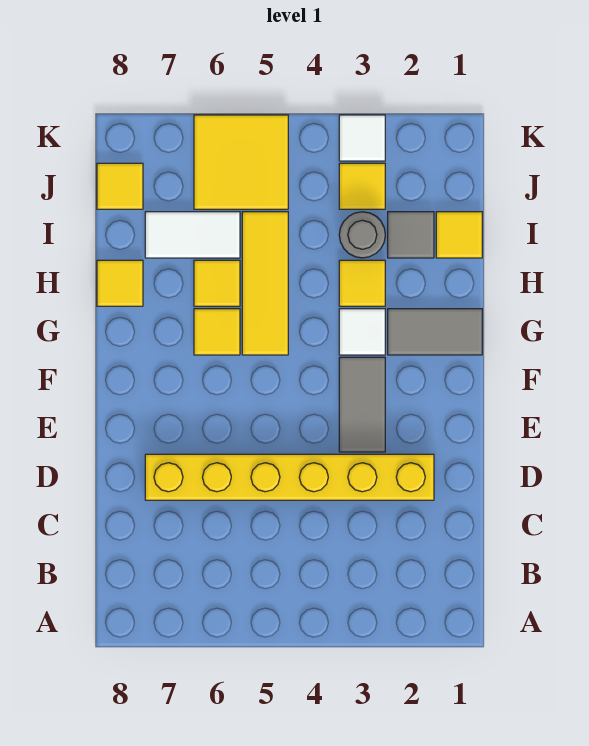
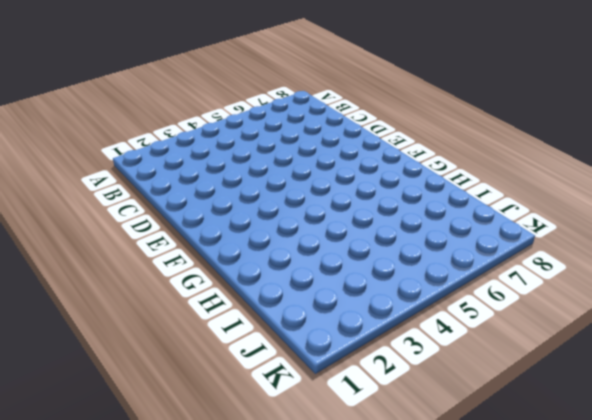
none -> yellow 1x6 brick [145,454,434,500]
none -> grey 1x2 tile [339,357,385,452]
none -> grey 1x2 tile [388,309,482,355]

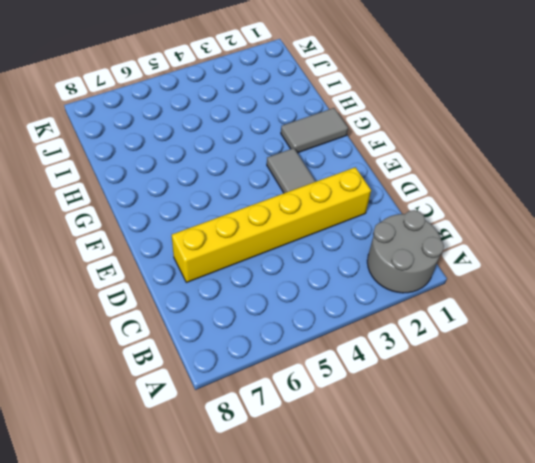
grey 2x2 round brick [367,210,444,293] -> none
none -> white 1x1 tile [339,309,385,355]
none -> yellow 1x3 tile [242,212,288,355]
none -> yellow 1x1 tile [194,309,240,355]

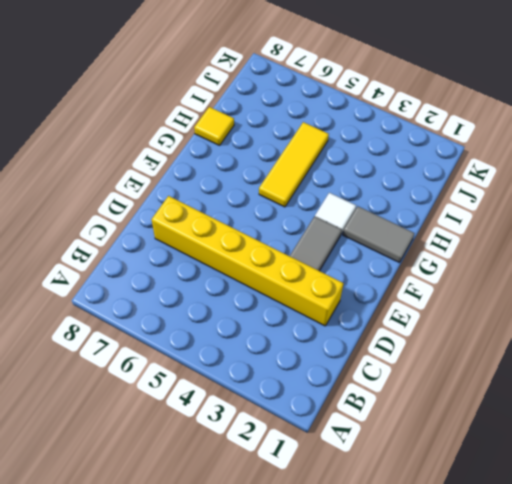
none -> yellow 1x1 tile [194,309,240,355]
none -> yellow 1x1 tile [339,260,385,306]
none -> yellow 1x1 tile [194,260,240,306]

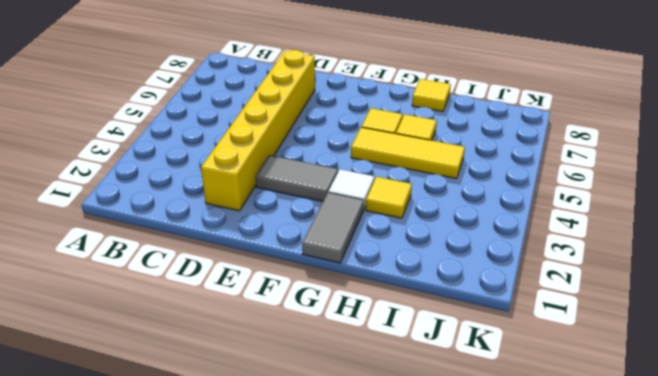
none -> yellow 1x1 tile [436,212,482,258]
none -> grey 1x1 tile [388,212,434,258]
none -> grey 1x1 round brick [339,212,385,258]

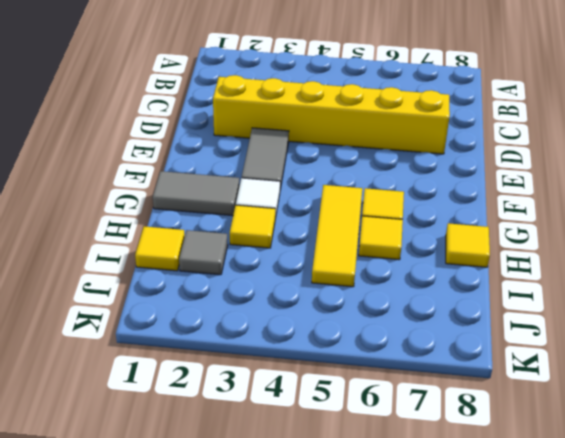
none -> grey 1x1 round brick [339,212,385,258]
none -> white 1x2 tile [145,212,240,258]
none -> yellow 1x1 tile [339,163,385,209]

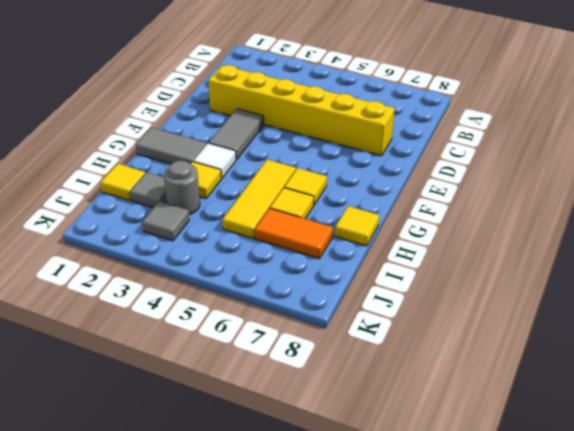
orange 1x2 tile [255,208,333,259] -> white 1x2 tile [145,212,240,258]
grey 1x1 tile [142,201,189,241] -> yellow 1x1 tile [339,163,385,209]
none -> yellow 2x2 tile [194,115,288,209]
none -> yellow 1x1 tile [97,163,143,209]
none -> white 1x1 tile [339,115,385,161]

